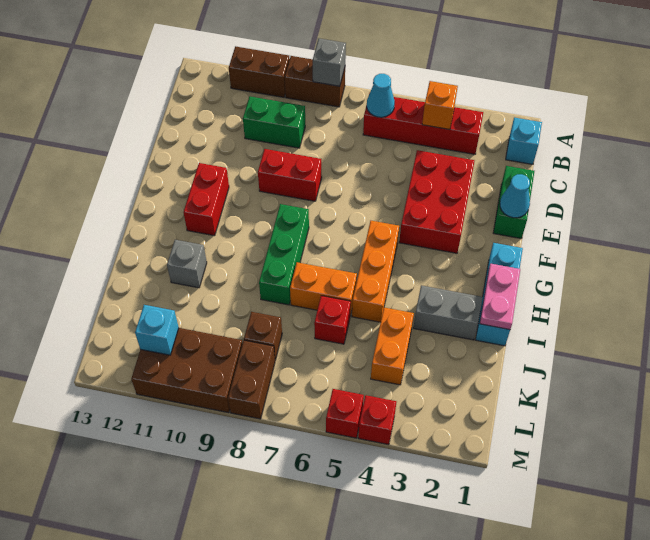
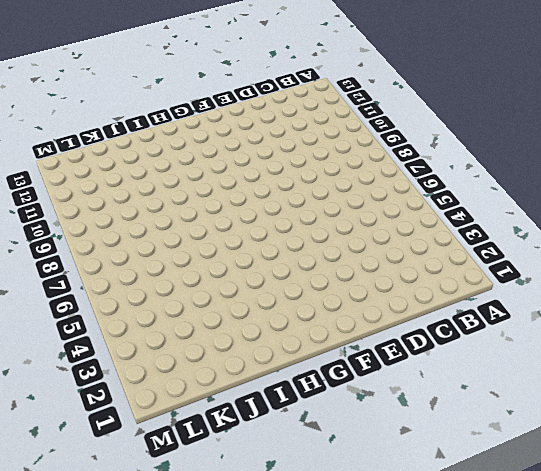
none -> brown 1x2 brick [285,56,345,107]
none -> brown 1x2 brick [229,46,290,97]
none -> cyan 1x1 brick [506,117,542,165]

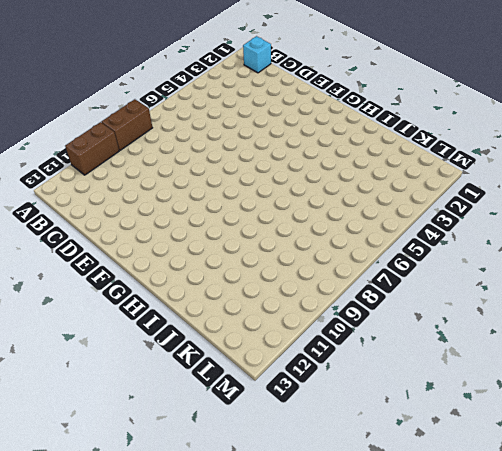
none -> red 1x4 brick [363,93,483,154]
none -> green 1x2 brick [243,96,305,148]
none -> green 1x2 brick [493,166,534,238]

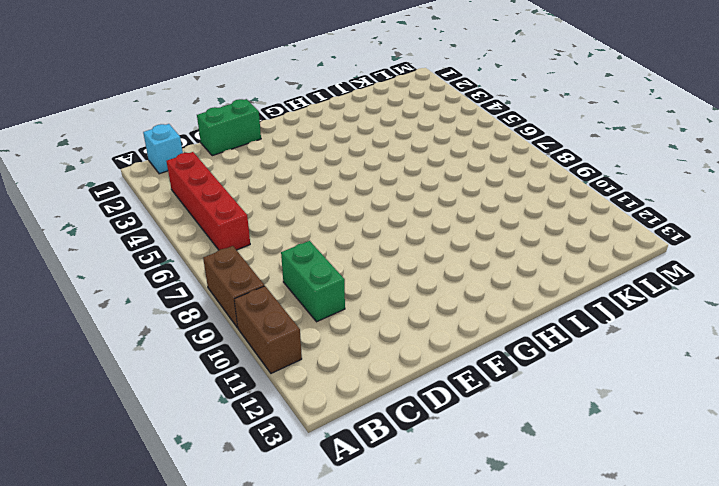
none -> red 2x3 brick [399,150,474,253]
none -> red 1x2 brick [258,149,322,201]
none -> red 1x2 brick [184,163,229,236]

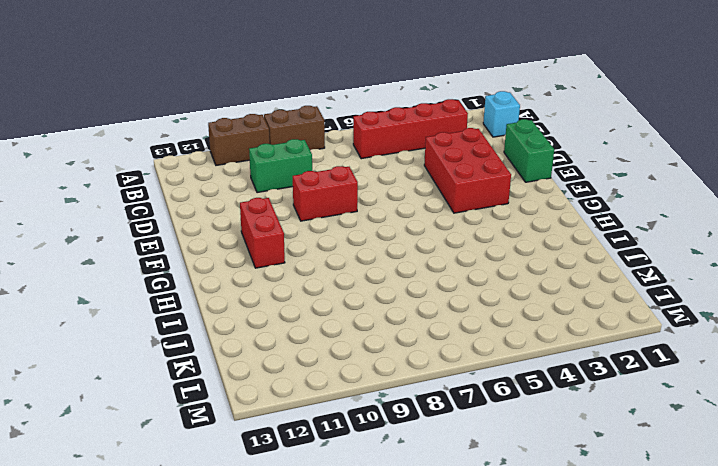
none -> cyan 1x3 brick [476,243,523,346]
none -> orange 1x3 brick [352,221,399,322]
none -> green 1x3 brick [259,204,309,305]

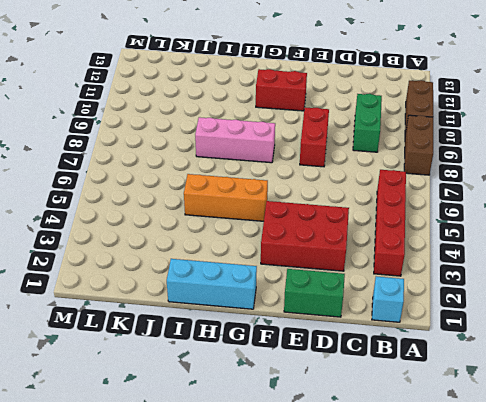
pink 1x3 brick [195,117,275,163] -> green 1x3 brick [259,204,309,305]
none -> grey 1x2 brick [413,285,483,340]
none -> orange 1x2 brick [290,262,357,315]
none -> grey 1x1 brick [167,240,207,288]

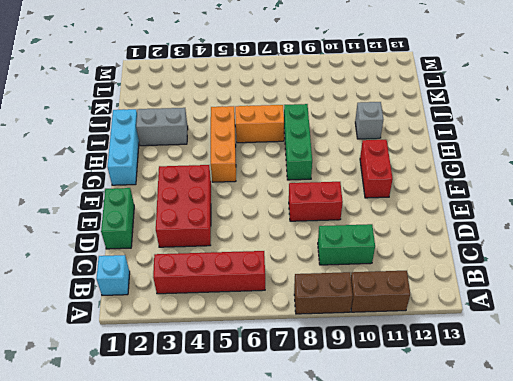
none -> orange 1x2 brick [371,307,414,385]
none -> red 1x1 brick [314,296,351,344]
none -> brown 1x1 brick [244,312,282,360]

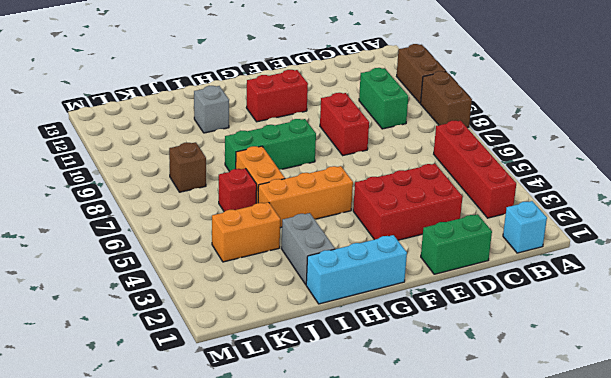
none -> brown 1x2 brick [228,341,275,419]
none -> brown 2x3 brick [131,328,242,413]
none -> red 1x1 brick [358,395,396,445]

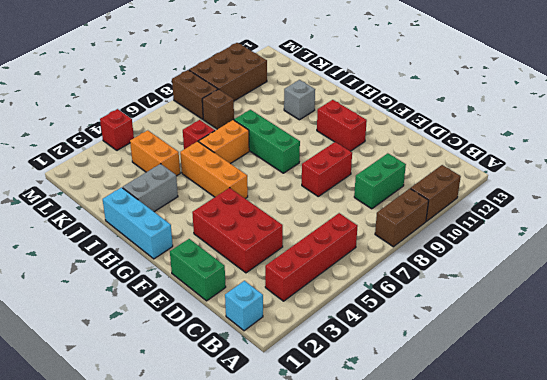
none -> red 1x1 brick [326,389,364,438]
none -> grey 1x1 brick [313,38,346,86]
none -> orange 1x1 brick [422,81,458,130]

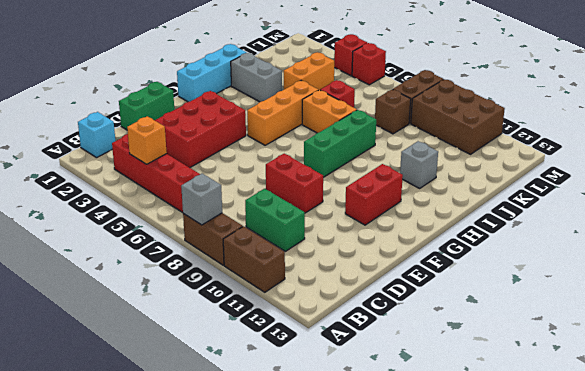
none -> cyan 1x1 cone [367,74,395,117]
none -> cyan 1x1 cone [500,174,530,218]
none -> pink 1x2 plate [480,264,520,330]

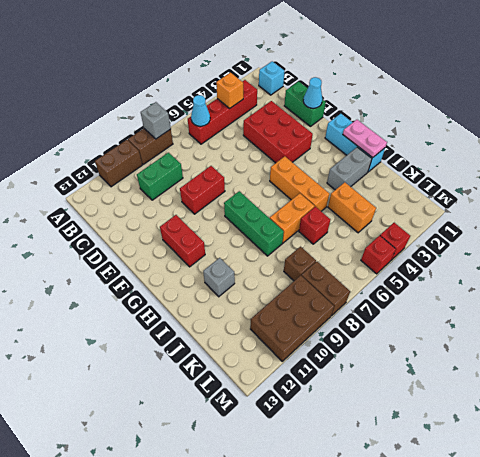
none -> cyan 1x1 brick [135,305,179,355]

